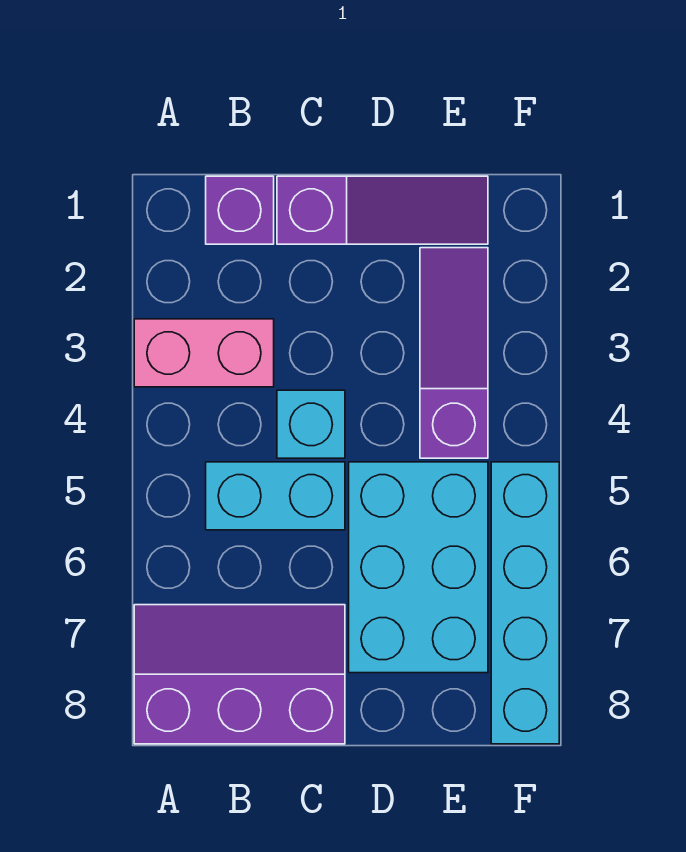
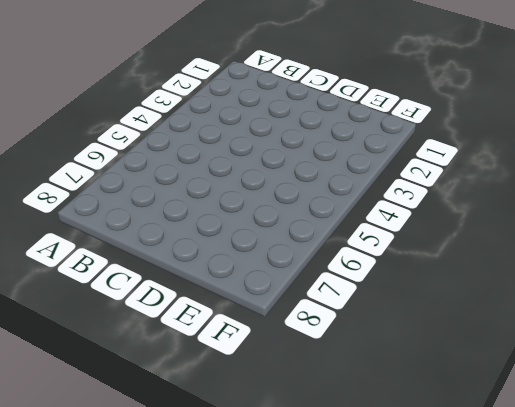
none -> pink 1x2 brick [134,319,274,387]
none -> purple 2x3 slope [134,605,345,744]

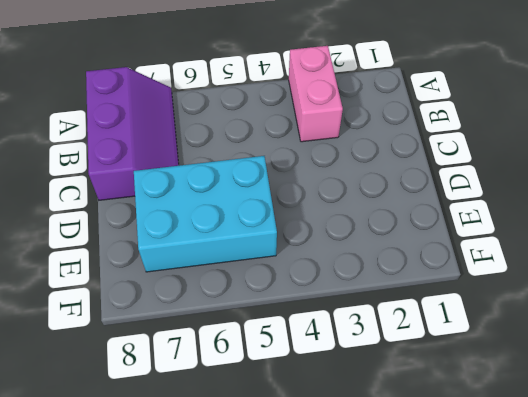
none -> purple 1x1 brick [206,176,274,244]
none -> cyan 1x2 brick [206,462,345,530]

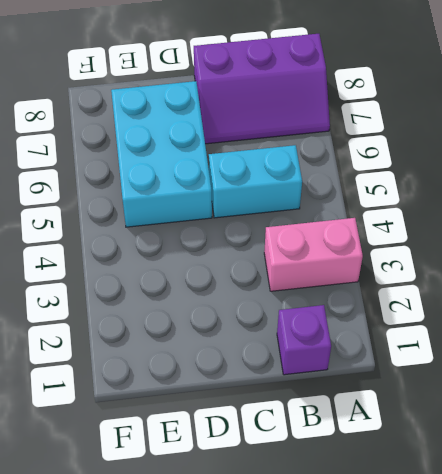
none -> purple 1x3 slope [277,176,488,244]
none -> cyan 1x1 brick [277,390,345,458]

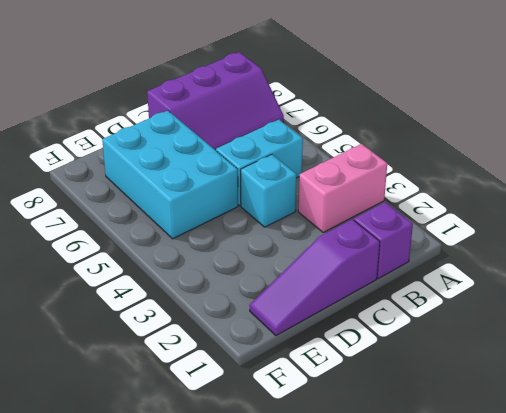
none -> purple 1x3 slope [420,248,488,458]
none -> cyan 1x4 brick [491,462,559,744]

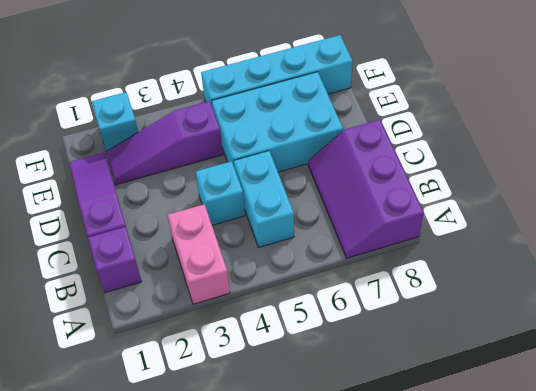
cyan 1x1 brick [92,92,138,151] -> none

